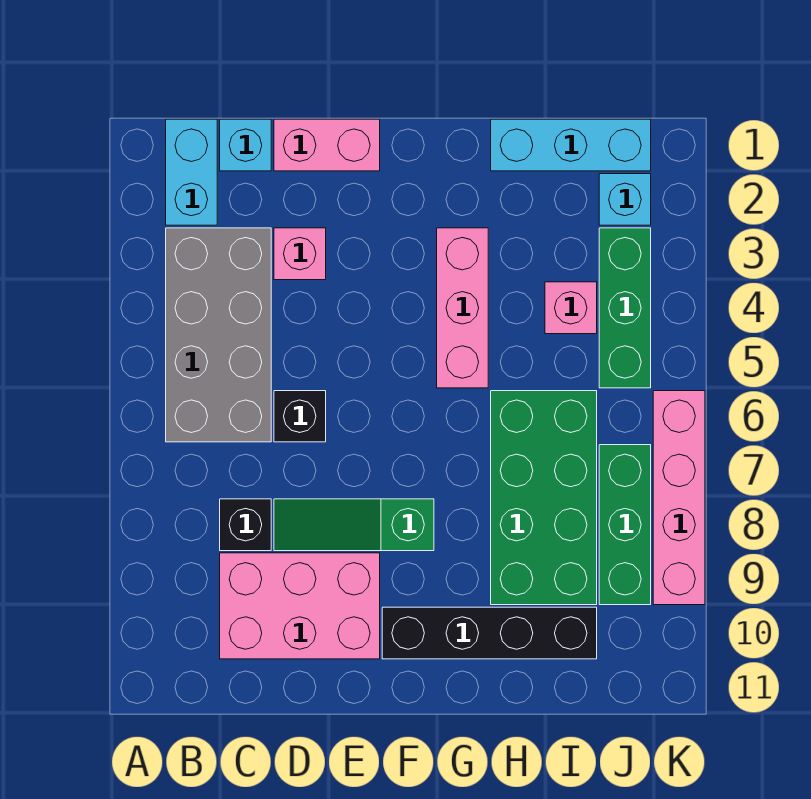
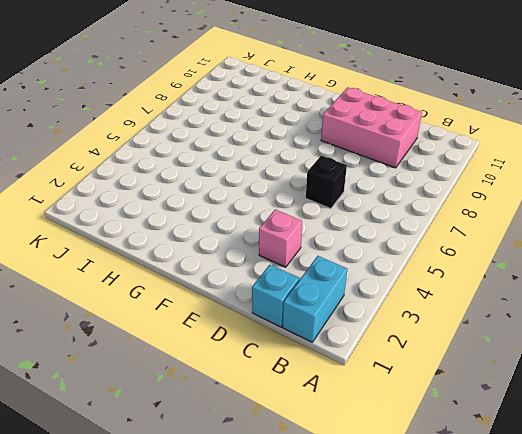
none -> grey 2x4 brick [166,228,271,442]
none -> black 1x1 brick [220,499,271,551]
none -> pink 1x2 brick [274,119,380,171]

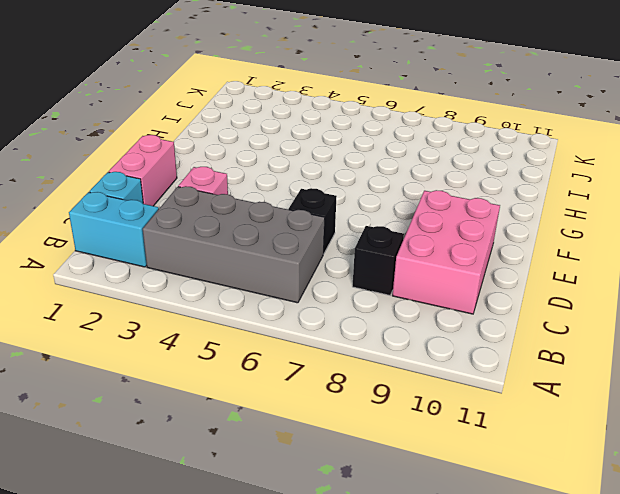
none -> green 1x3 slope [274,499,434,551]
none -> black 1x4 brick [382,607,597,659]
none -> pink 1x3 brick [437,228,488,388]

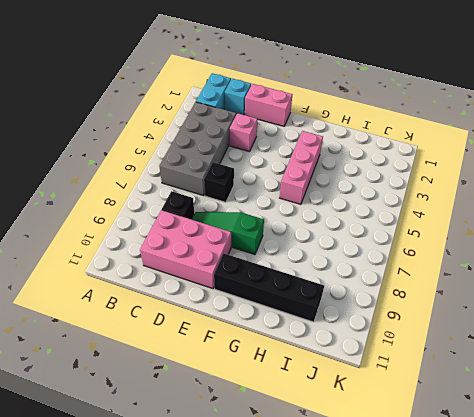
none -> cyan 1x3 brick [491,119,651,171]
none -> green 2x4 brick [491,391,597,605]
none -> pink 1x1 brick [545,282,597,334]

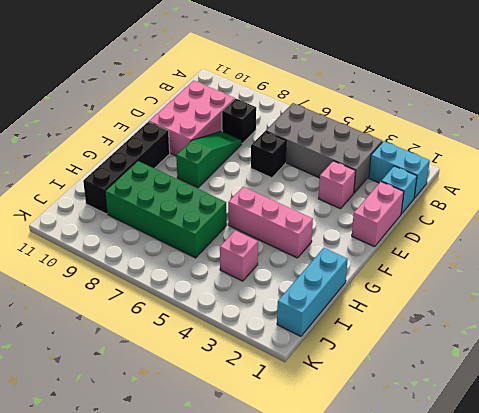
none -> cyan 1x1 brick [599,174,651,225]
none -> green 1x3 brick [599,228,651,388]
none -> green 1x3 brick [599,445,651,605]

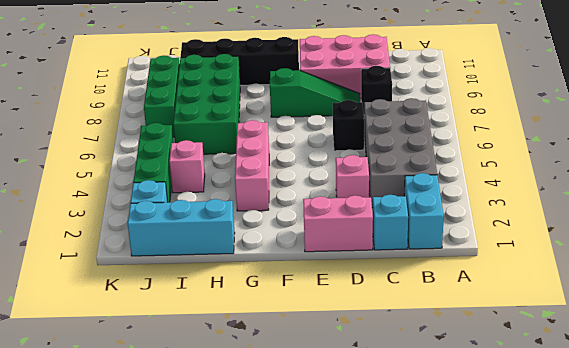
none -> pink 1x4 brick [653,391,705,605]

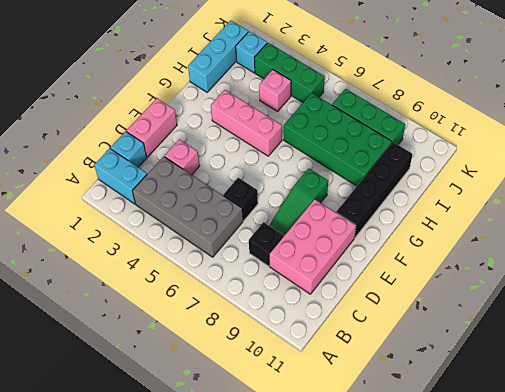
none -> pink 1x4 brick [653,391,705,605]

